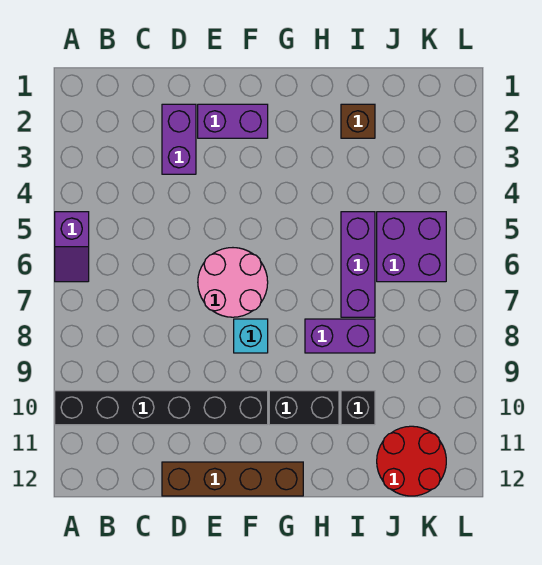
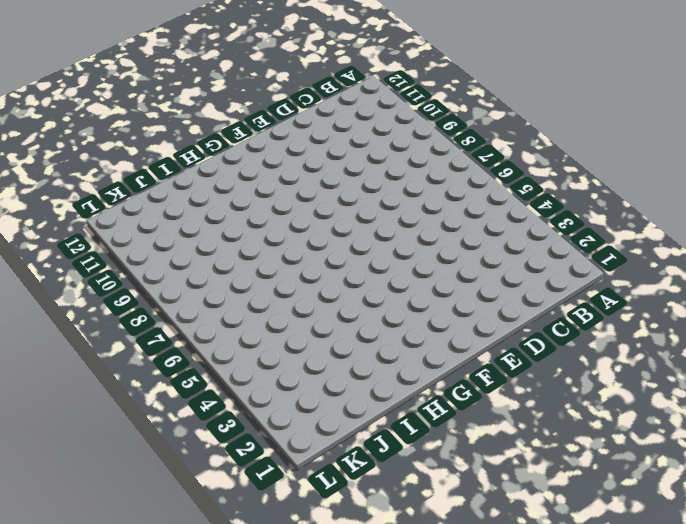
none -> purple 1x2 slope [55,212,89,282]
none -> black 1x6 brick [55,391,268,425]
none -> purple 1x2 brick [162,104,196,174]

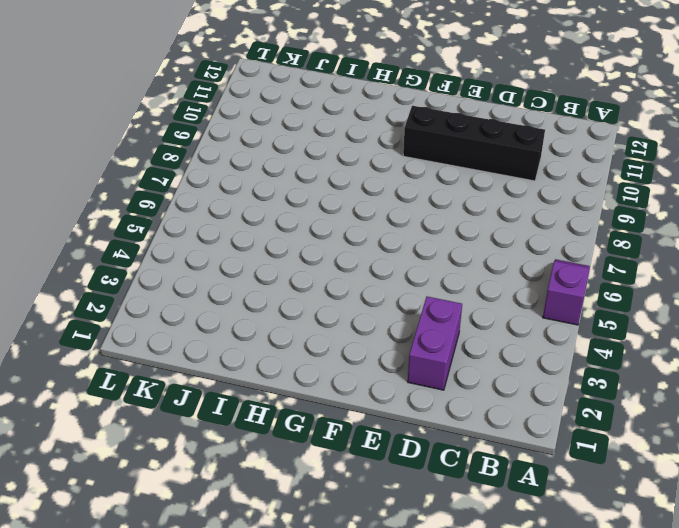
black 1x4 brick [403,106,545,181] -> black 1x6 brick [55,391,268,425]
none -> brown 1x4 brick [162,462,303,496]
none -> purple 1x2 brick [198,104,268,138]
none -> pink 2x2 round brick [198,248,268,317]

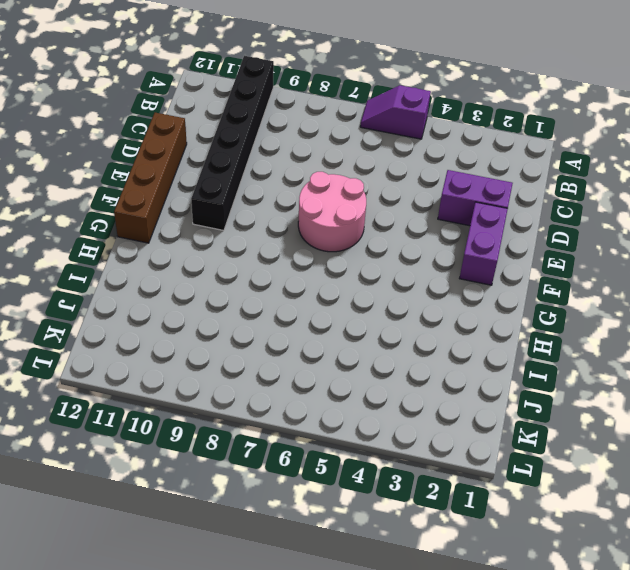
none -> cyan 1x1 brick [234,319,268,353]
none -> black 1x2 brick [269,391,339,425]
none -> purple 1x2 brick [305,319,375,353]

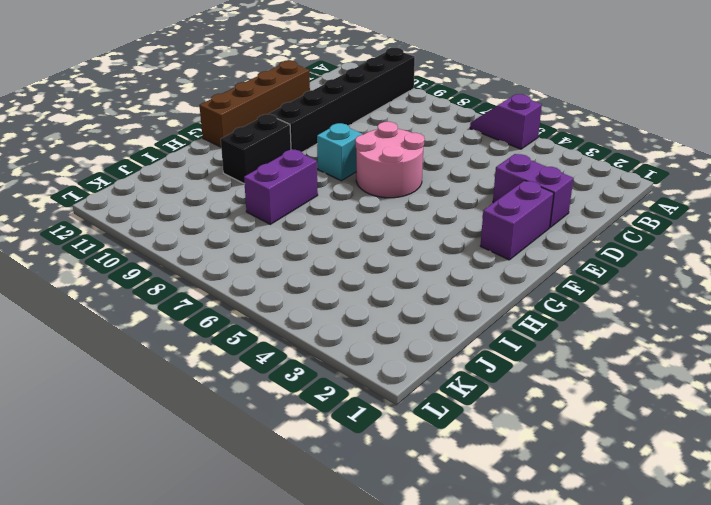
none -> brown 1x1 brick [341,104,375,138]
none -> purple 1x3 brick [341,212,375,317]
none -> black 1x1 brick [341,391,375,425]

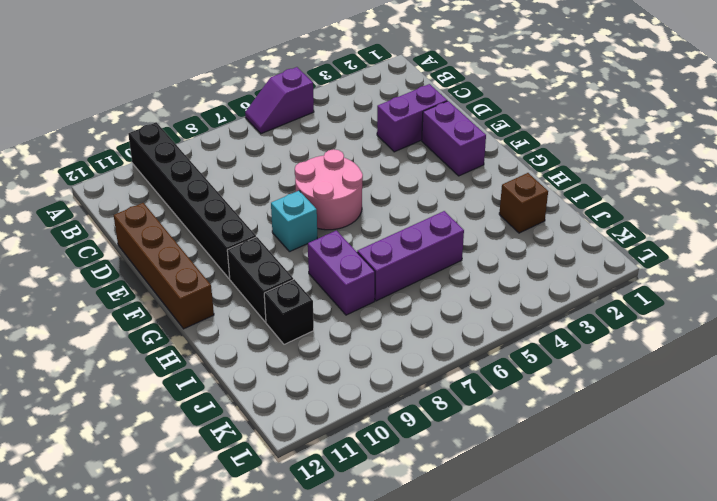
none -> purple 2x2 brick [377,212,446,282]
none -> red 2x2 round brick [377,426,446,496]

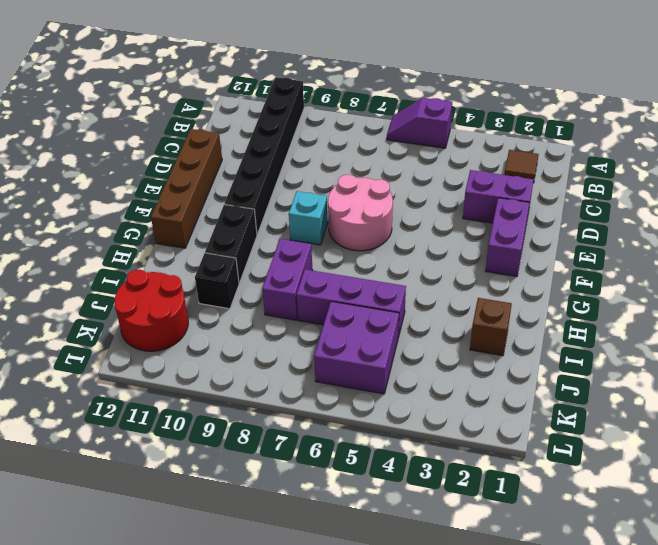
brown 1x1 tile [504,150,539,183] -> none

